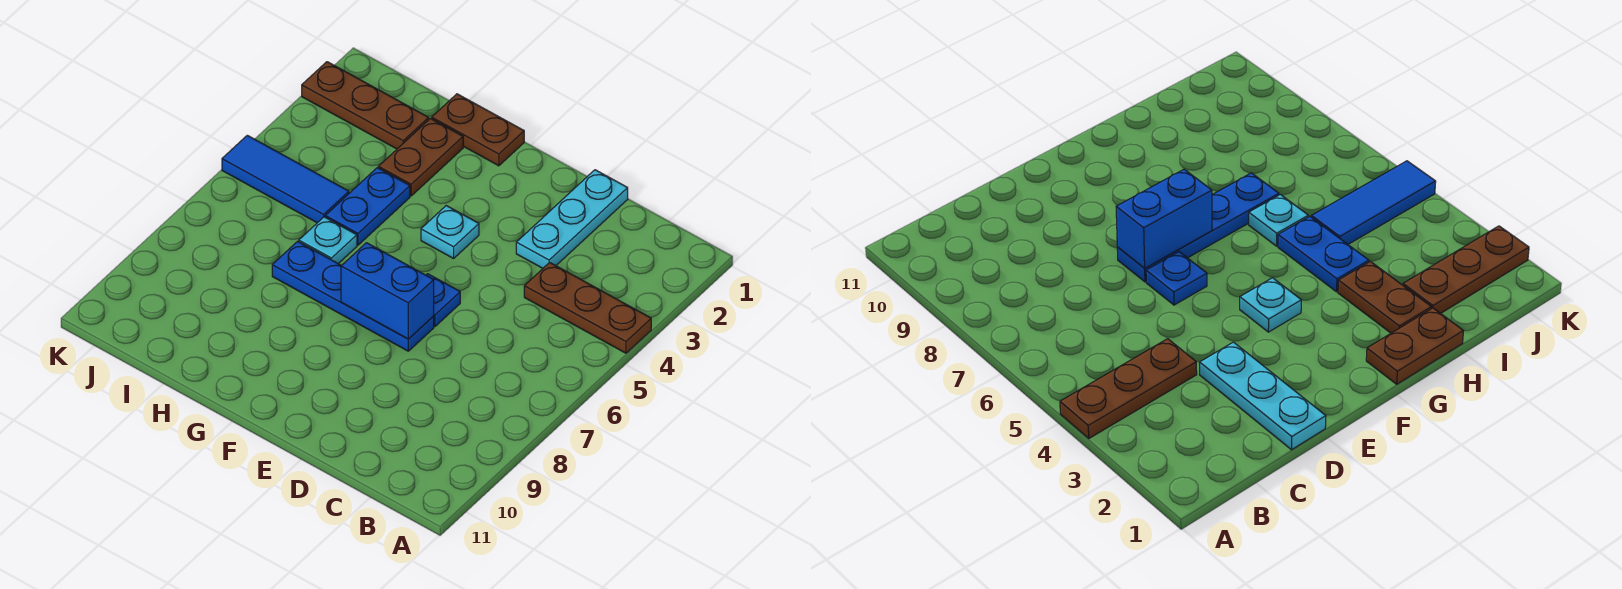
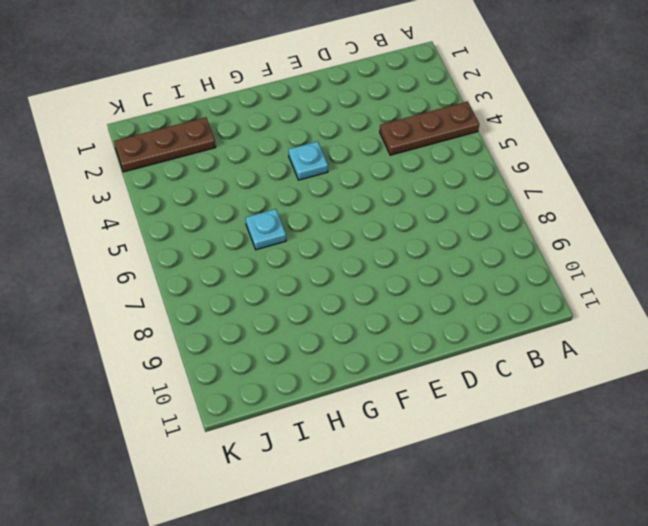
none -> cyan 1x3 plate [516,170,628,268]
none -> blue 1x1 plate [426,274,460,327]
none -> blue 1x4 plate [272,241,434,351]

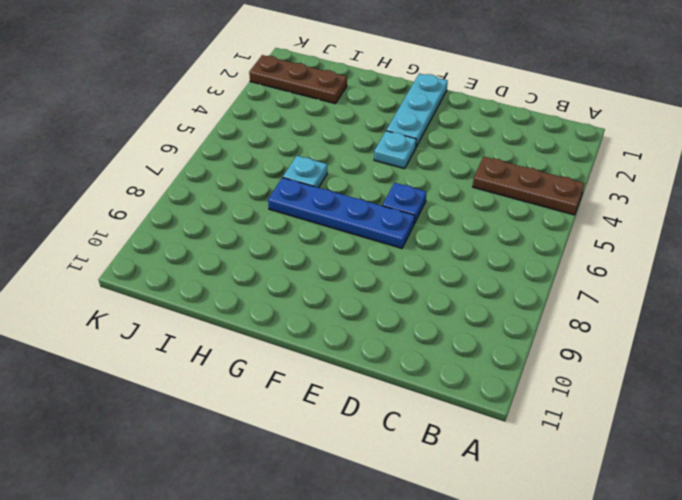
cyan 1x3 plate [386,73,448,147] -> cyan 1x3 plate moved to [516,170,628,268]
none -> brown 1x2 plate [432,94,524,166]
none -> brown 1x2 plate [378,118,463,196]
none -> blue 1x2 plate [325,168,410,245]

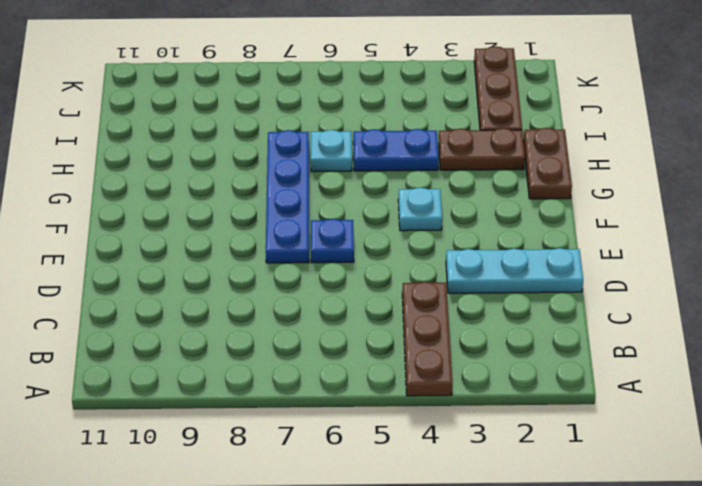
none -> blue 1x3 tile [222,135,349,223]
none -> blue 1x2 brick [341,243,434,339]

